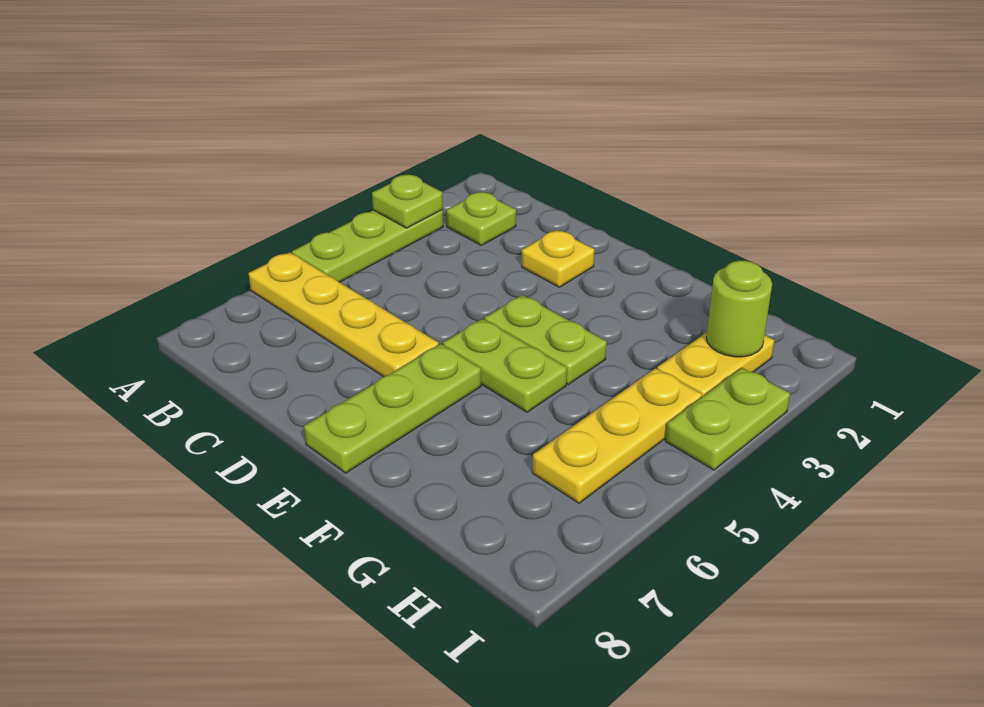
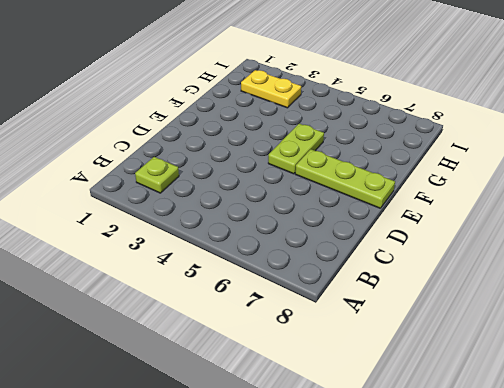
none -> lime 1x3 plate [292,210,443,282]
none -> yellow 1x4 plate [249,252,439,377]
none -> yellow 1x1 plate [522,230,595,287]

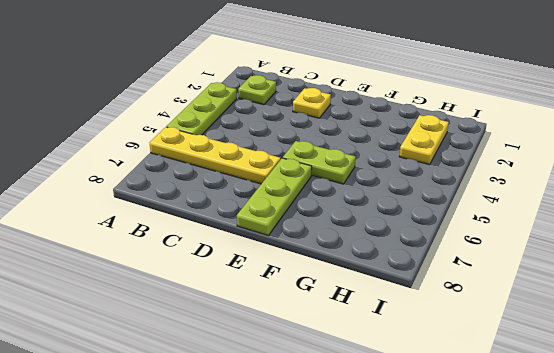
none -> lime 1x2 plate [484,295,607,384]
none -> yellow 1x3 plate [532,368,702,503]
none -> lime 1x2 plate [665,368,790,470]

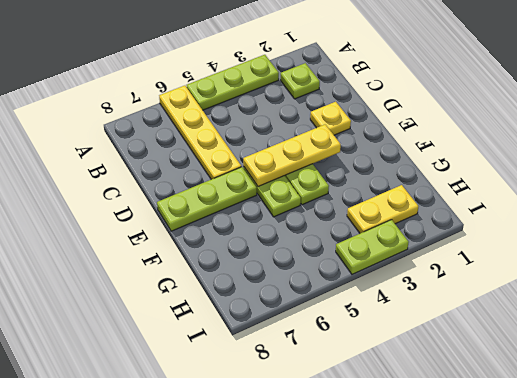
yellow 1x3 plate [243,124,341,186] -> yellow 1x3 plate moved to [532,368,702,503]
none -> lime 1x1 plate [372,175,443,228]
none -> lime 1x1 round brick [706,261,772,357]

